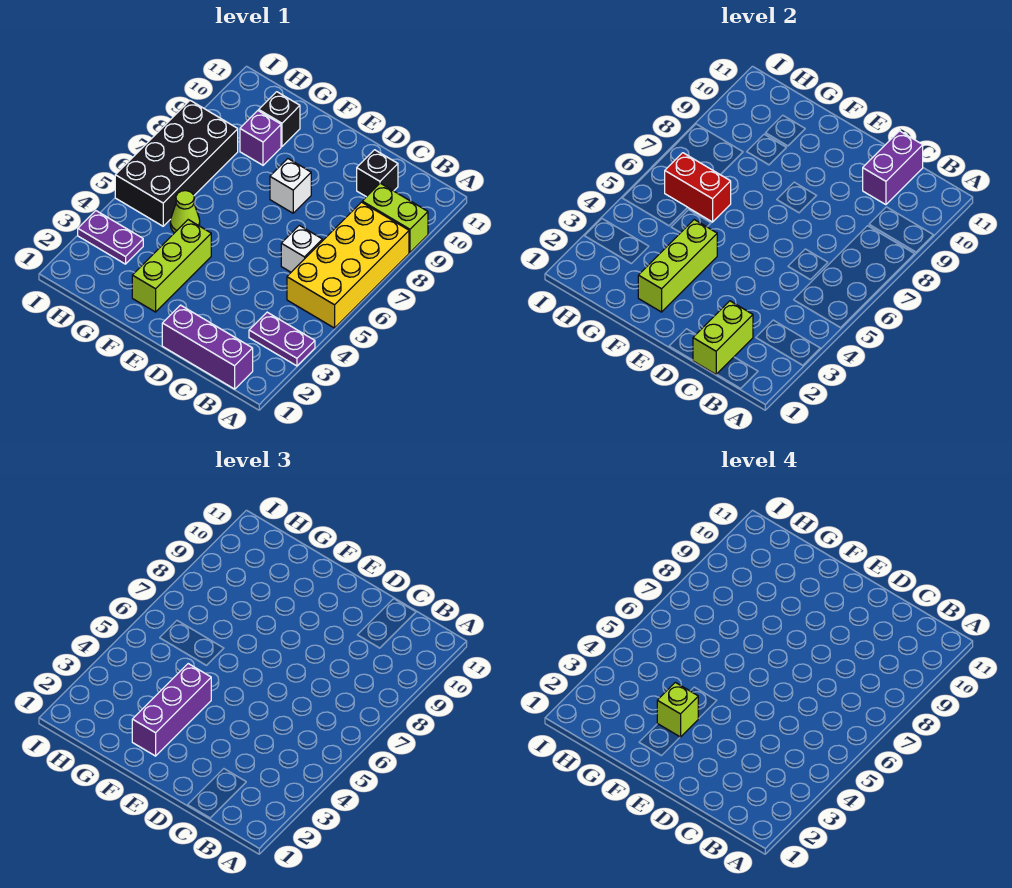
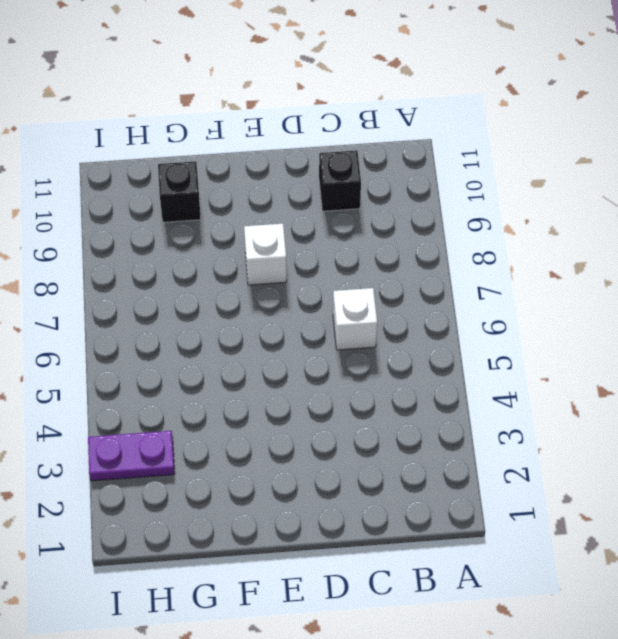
none -> purple 1x2 plate [249,312,315,366]
none -> yellow 2x4 brick [287,202,409,328]
none -> lime 1x2 brick [362,183,428,252]

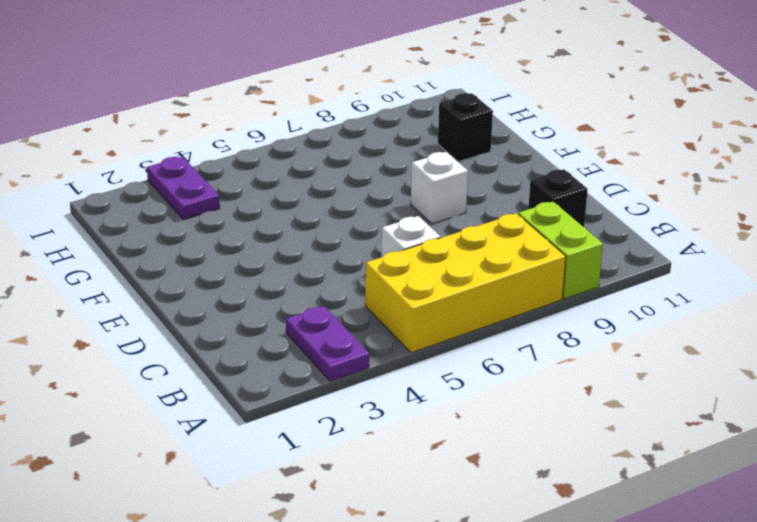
none -> purple 1x3 brick [162,305,253,389]
none -> lime 1x3 brick [132,220,211,312]
none -> lime 1x1 cone [170,191,200,233]

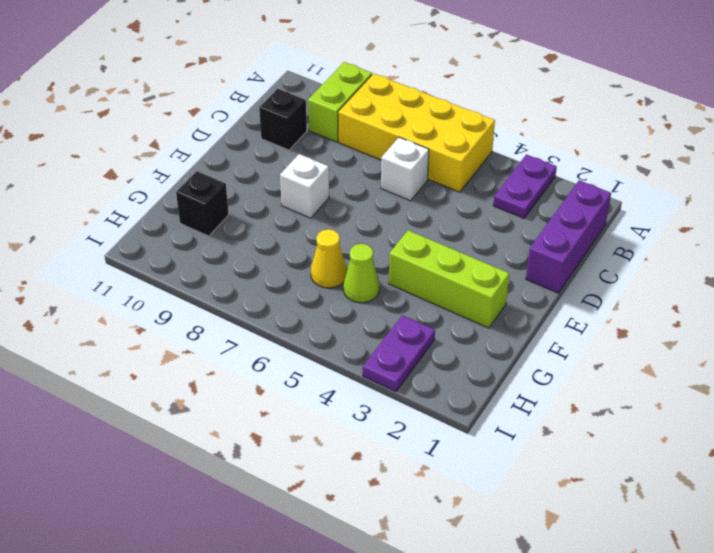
yellow 1x1 cone [311,229,347,288] -> none
none -> purple 1x1 brick [240,111,281,165]
none -> black 2x4 brick [115,101,238,226]
none -> lime 1x2 brick [693,301,753,374]

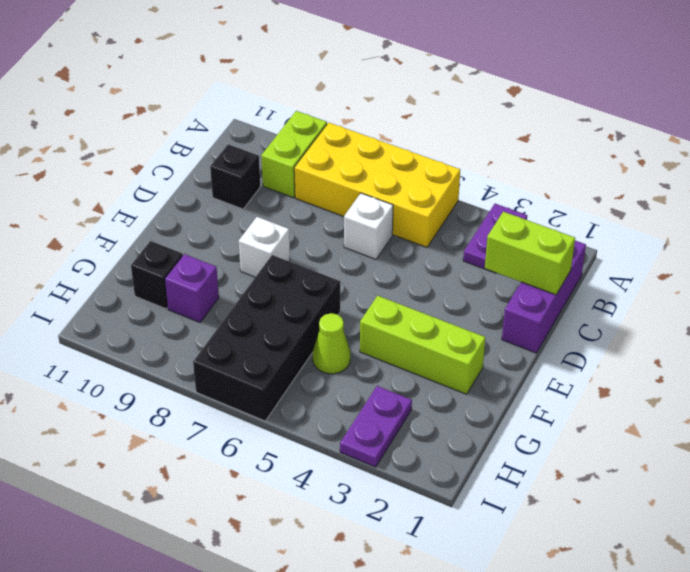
black 2x4 brick [193,255,340,421] -> black 2x4 brick turned to [115,101,238,226]
none -> purple 1x2 brick [863,131,923,205]
none -> lime 1x3 brick [638,220,717,312]
none -> red 1x2 brick [665,153,731,222]

